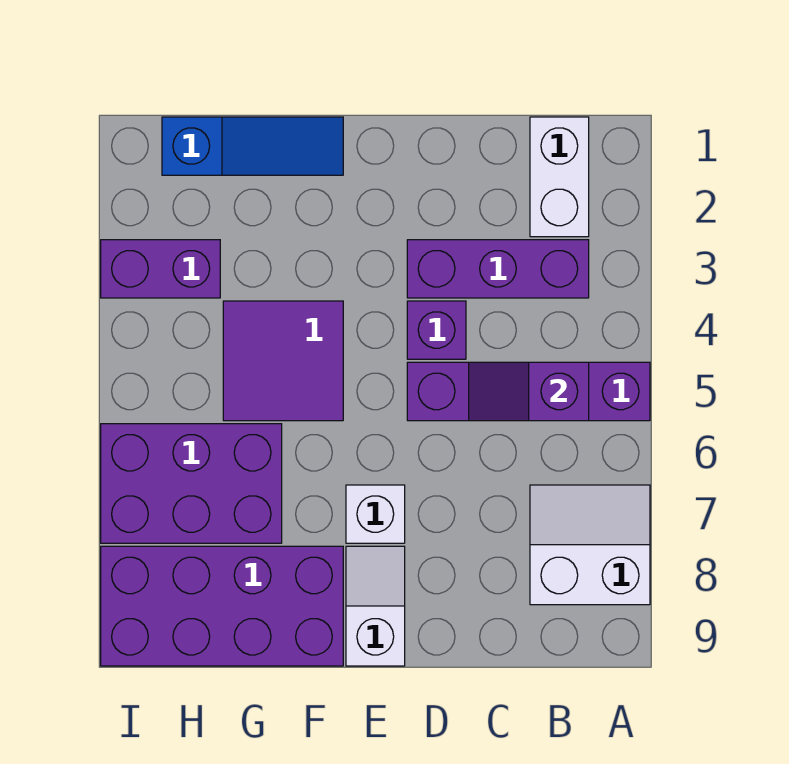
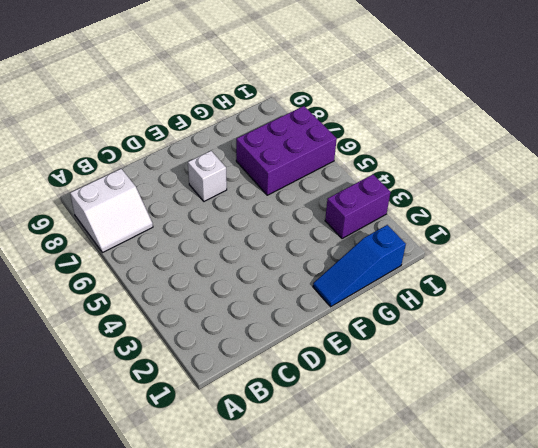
none -> purple 1x4 brick [407,362,650,421]
none -> white 1x2 brick [530,117,589,237]
none -> purple 1x3 brick [407,240,589,298]

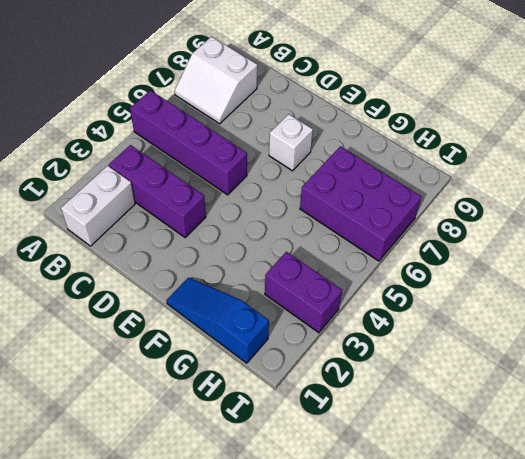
none -> purple 1x1 brick [407,301,466,359]
none -> white 1x2 slope [346,546,405,666]
none -> purple 2x2 tile [223,301,343,421]

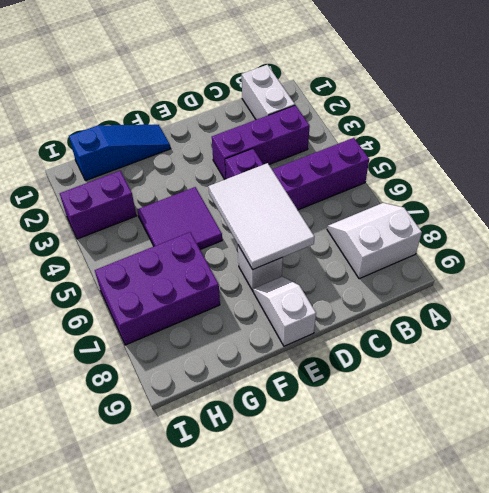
white 2x3 tile [208,163,315,269] -> none
none -> purple 2x4 brick [101,546,343,666]
none -> purple 1x2 slope [469,362,589,421]

